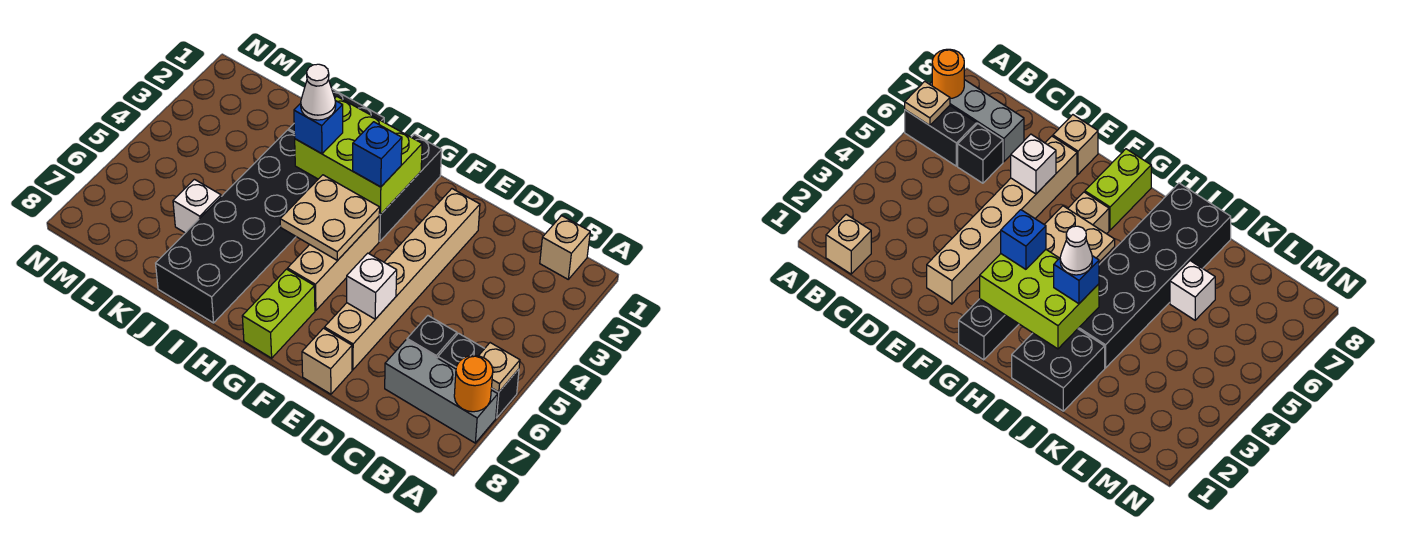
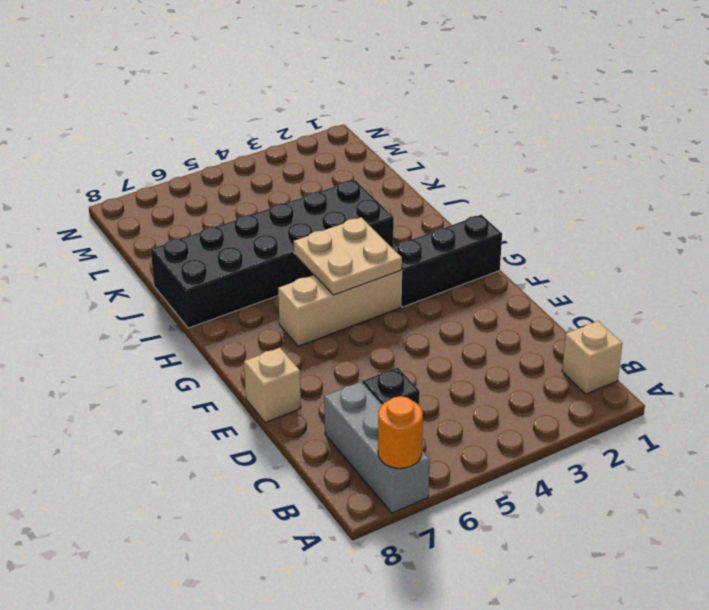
none -> black 1x2 brick [438,333,519,418]
none -> tan 1x6 brick [324,189,480,370]
none -> lime 1x2 brick [242,269,315,358]

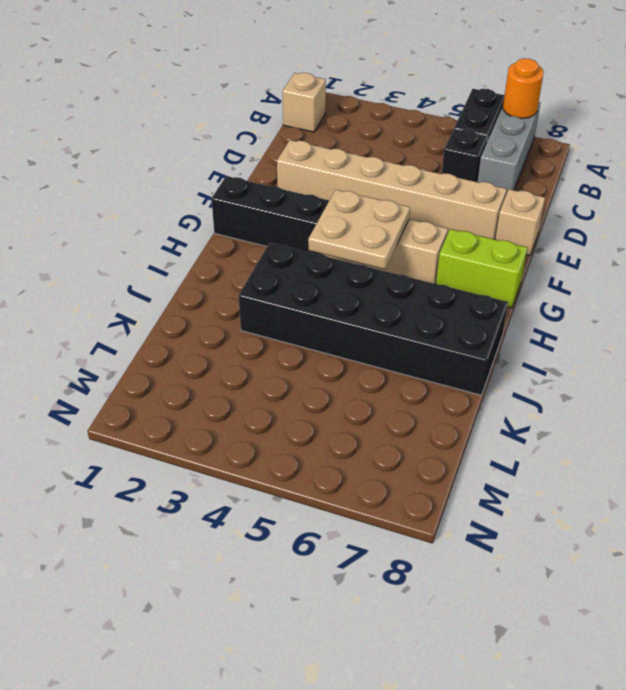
none -> black 2x2 brick [1012,329,1105,411]
none -> white 1x1 brick [173,179,221,233]
none -> tan 1x1 plate [479,343,520,392]

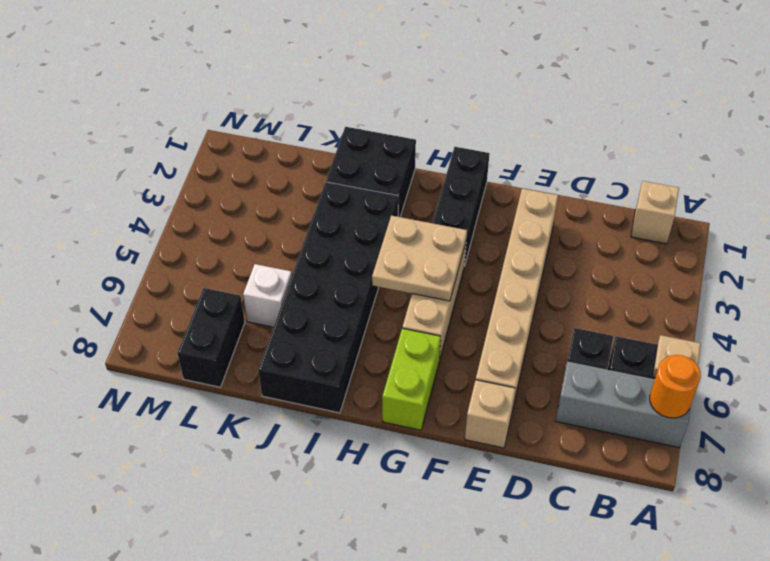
black 1x2 brick [177,288,245,387] -> none
none -> white 1x1 brick [347,253,397,319]
none -> lime 2x3 brick [295,96,422,215]
none -> blue 1x1 brick [353,122,402,187]

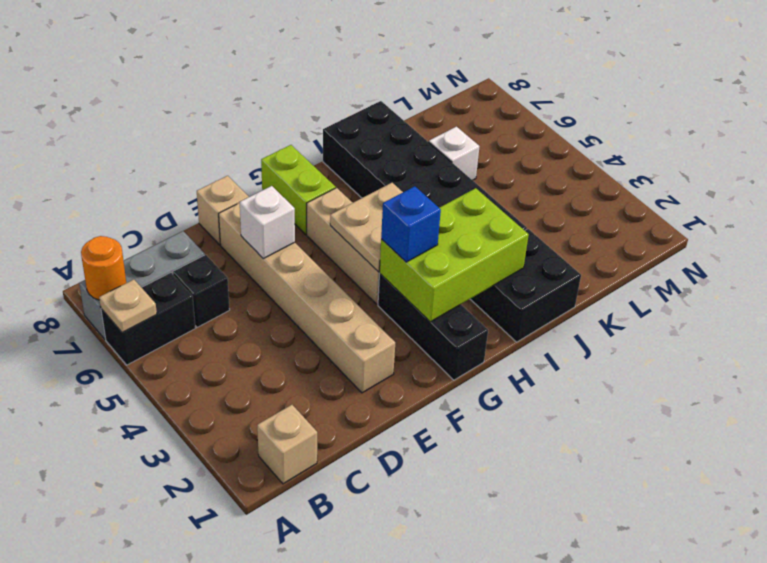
none -> blue 1x1 brick [294,101,343,154]
none -> white 1x1 cone [301,64,336,120]

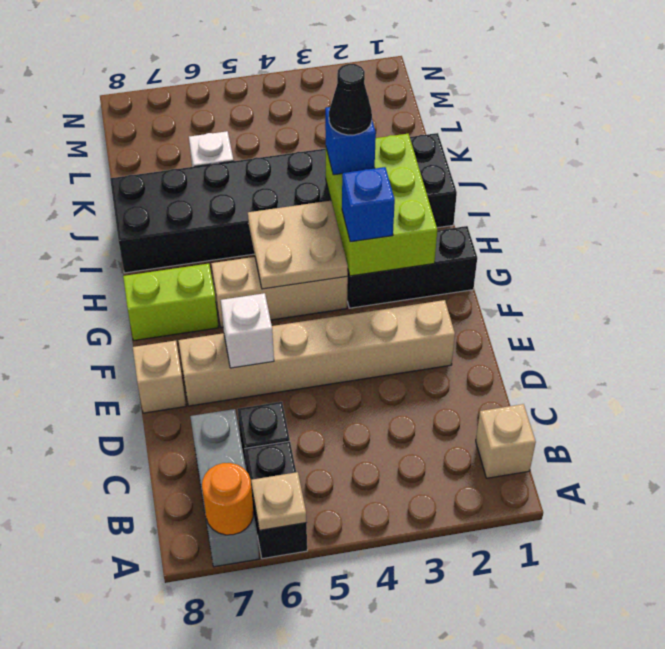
black 1x1 cone [329,64,372,135] -> white 1x1 cone [301,64,336,120]

